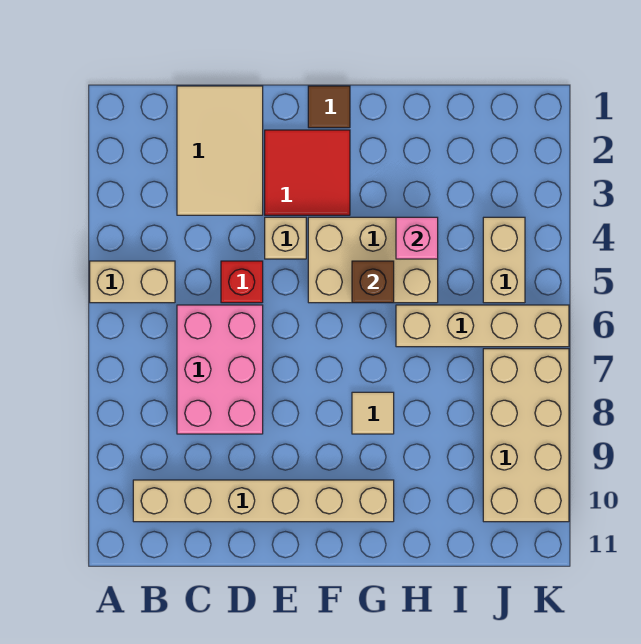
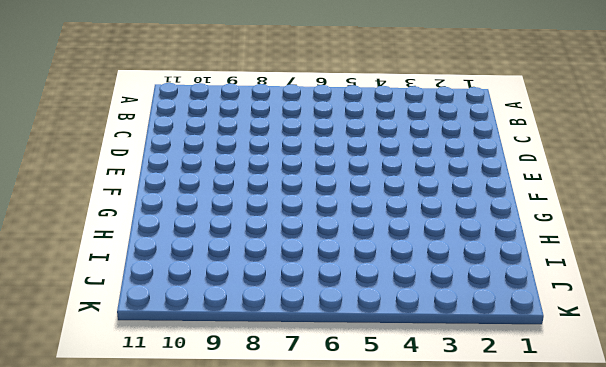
none -> tan 1x2 brick [90,261,175,303]
none -> tan 1x6 brick [133,480,394,522]
none -> tan 2x3 tile [177,86,263,215]

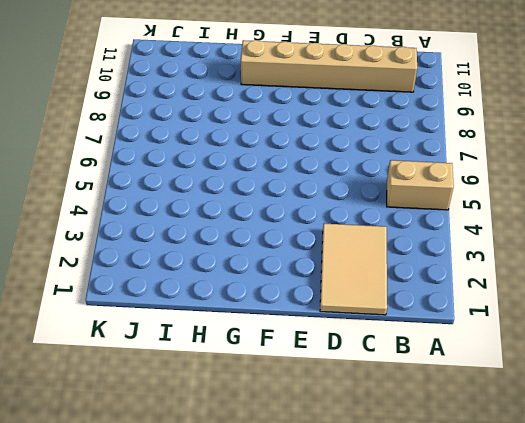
none -> pink 2x3 brick [177,305,263,434]
none -> red 1x1 brick [221,261,263,303]
none -> red 2x2 tile [265,130,350,215]

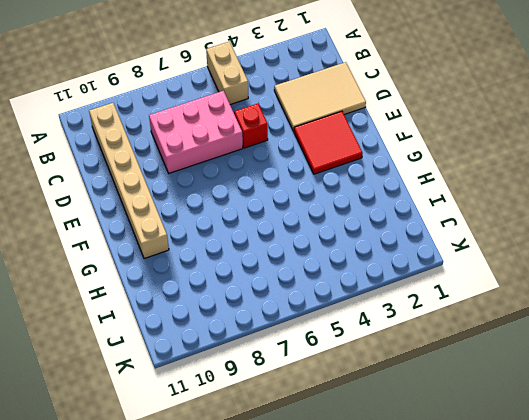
none -> tan 1x1 brick [265,217,306,259]
none -> brown 1x1 tile [308,86,350,128]
none -> tan 2x3 brick [308,217,438,303]

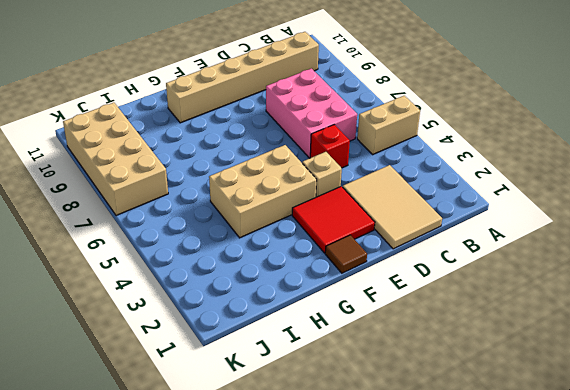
none -> tan 1x1 tile [352,392,394,434]
none -> tan 1x4 brick [396,305,569,347]
none -> tan 1x2 brick [483,217,525,303]

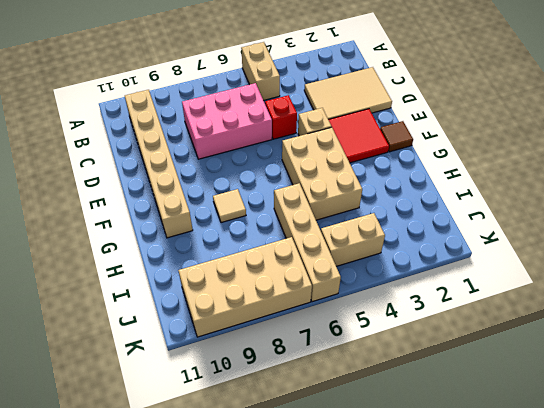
none -> brown 1x1 brick [352,261,394,303]
none -> pink 1x1 brick [396,217,438,259]

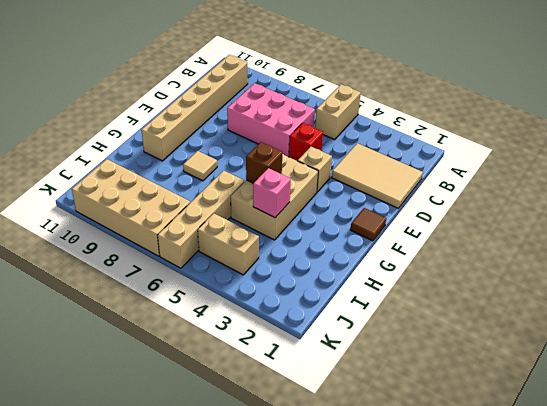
none -> red 2x2 tile [265,130,350,215]

